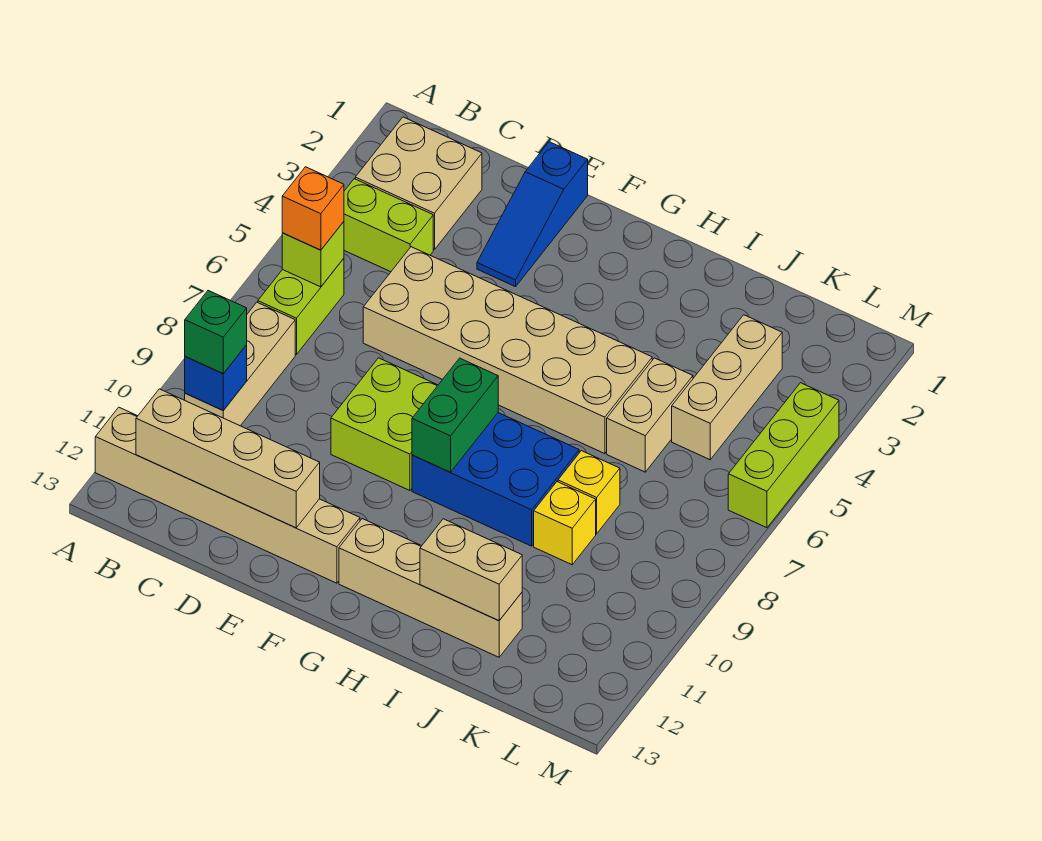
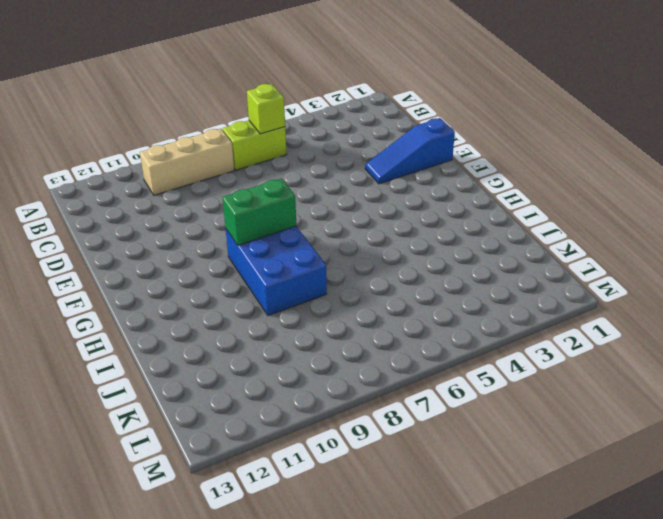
none -> tan 1x6 brick [95,407,360,583]
none -> tan 2x2 brick [355,117,482,250]
none -> lime 1x2 brick [344,179,433,272]

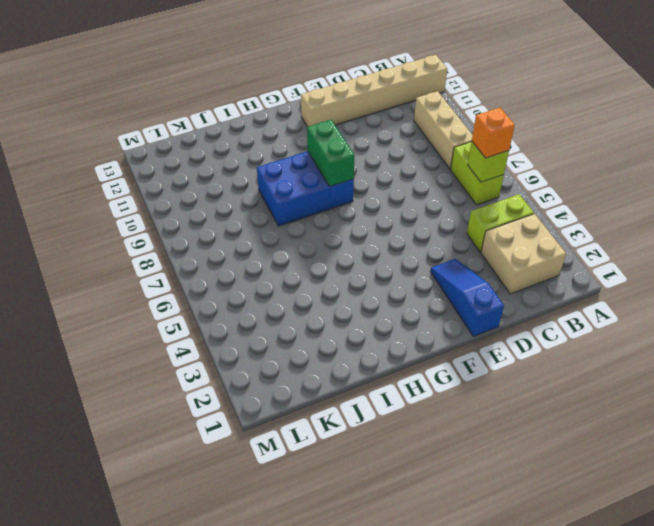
none -> tan 2x6 brick [363,247,652,454]
none -> lime 2x2 brick [331,358,438,490]
none -> tan 1x4 brick [339,519,522,657]

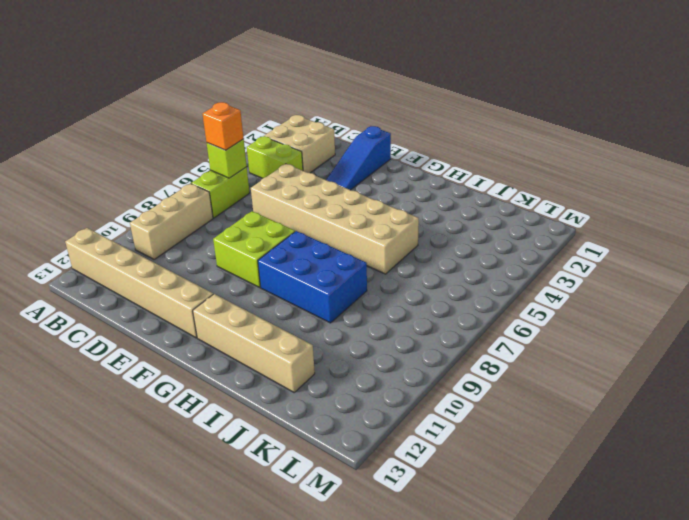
none -> tan 1x2 brick [607,358,693,472]
none -> yellow 1x1 brick [558,451,620,534]
none -> yellow 1x1 brick [534,482,596,565]

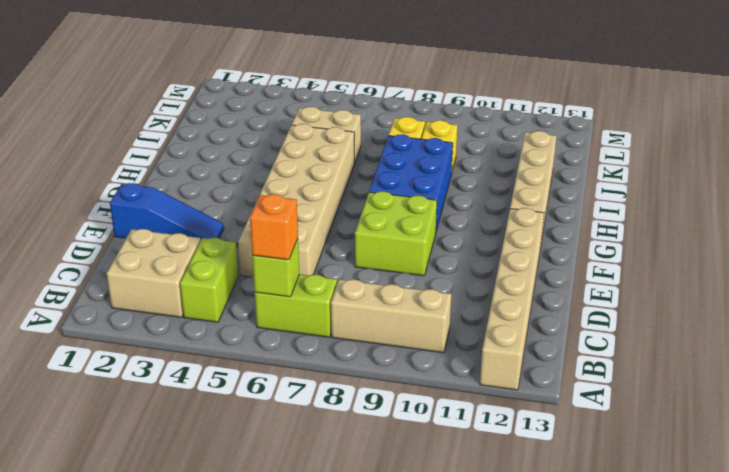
none -> tan 1x3 brick [672,315,782,460]
none -> lime 1x3 brick [728,383,839,528]
none -> blue 1x1 brick [185,345,247,410]

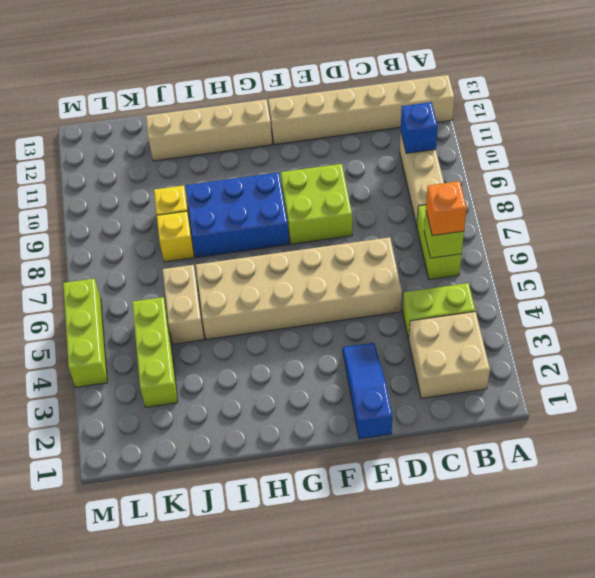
lime 1x3 brick [132,297,178,407] -> tan 1x3 brick [672,315,782,460]
none -> tan 1x4 brick [136,389,320,528]
none -> green 1x2 brick [412,358,498,472]
none -> tan 1x2 brick [420,519,522,621]

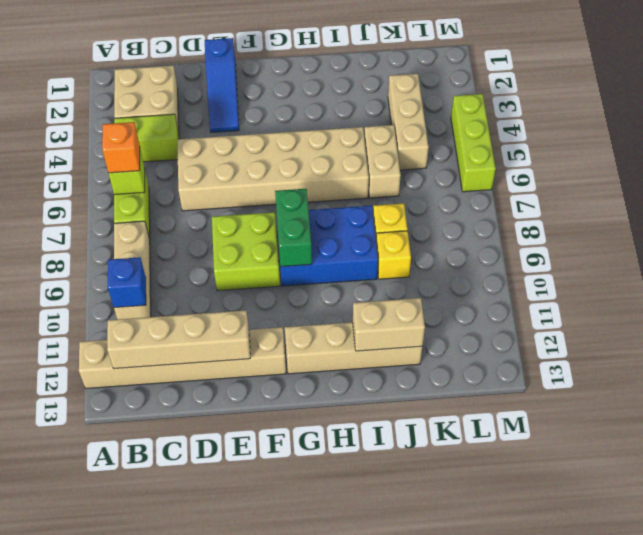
none -> green 1x1 brick [185,291,247,374]

